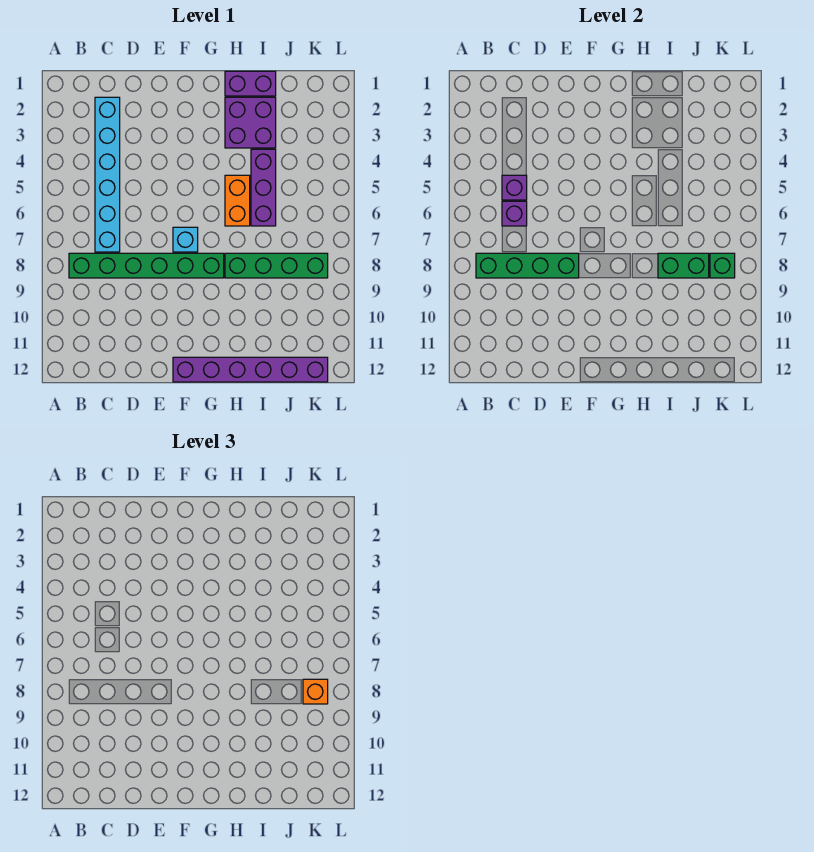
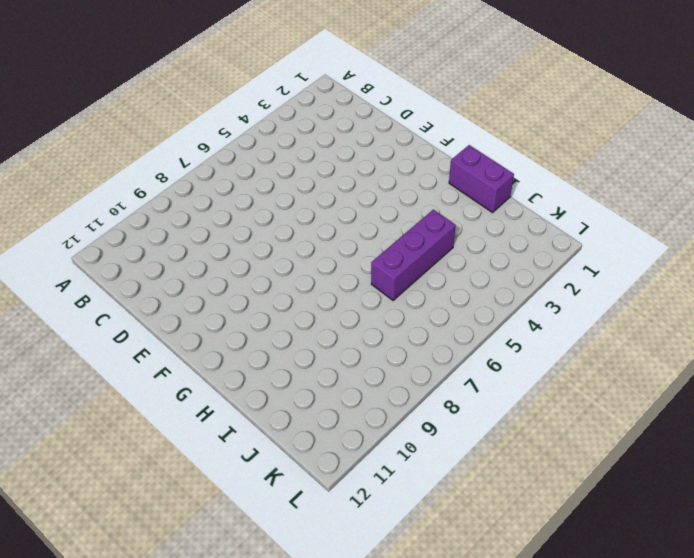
none -> green 1x6 brick [69,253,224,278]
none -> cyan 1x6 brick [95,97,120,252]
none -> cyan 1x1 brick [173,227,198,252]

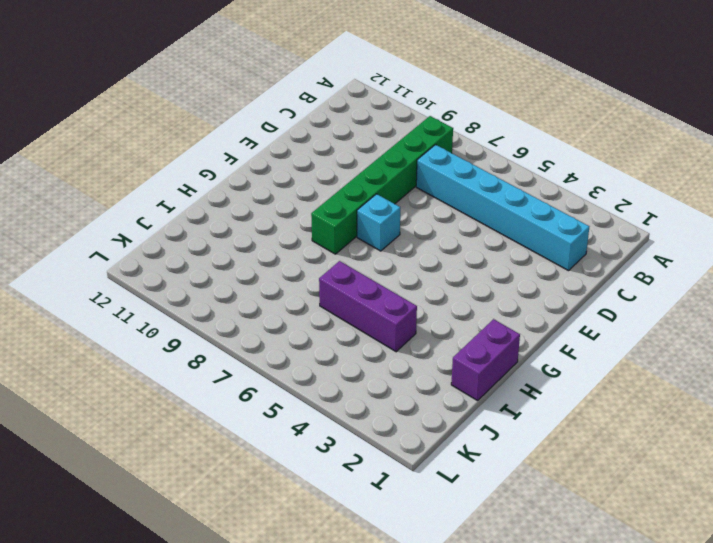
none -> purple 1x6 brick [173,357,328,382]
none -> purple 2x2 brick [225,97,276,148]
none -> orange 1x2 brick [225,175,250,226]

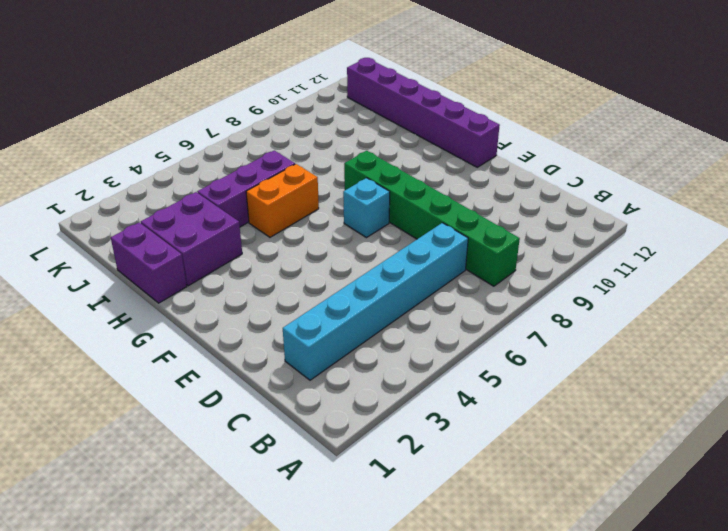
none -> green 1x4 brick [225,253,328,278]
none -> green 1x4 brick [476,253,579,278]
none -> purple 1x1 brick [502,175,527,200]

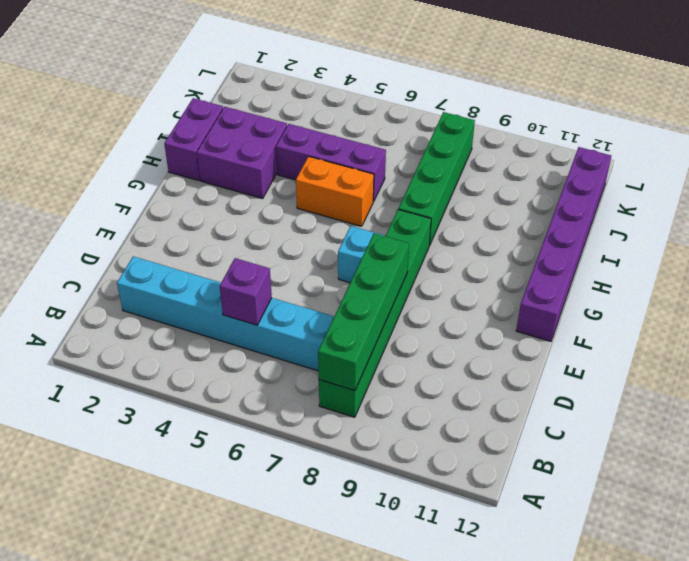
none -> purple 1x1 brick [502,201,527,226]
none -> green 1x2 brick [658,253,709,278]
none -> green 1x1 brick [710,253,735,278]

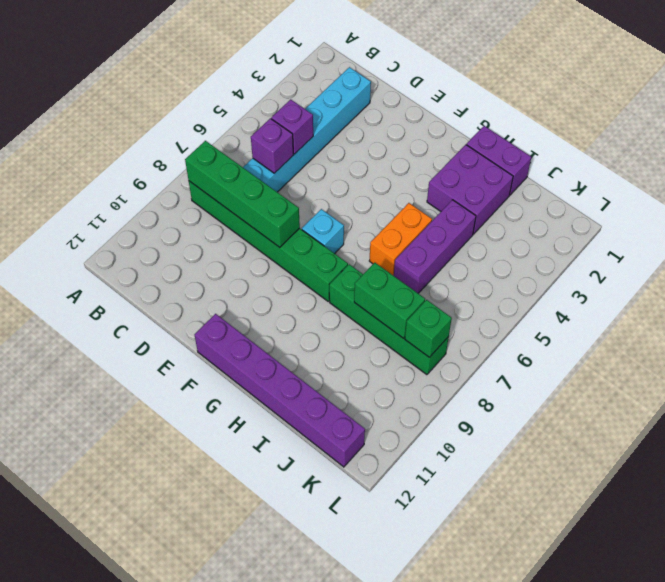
none -> orange 1x1 brick [303,679,328,704]

